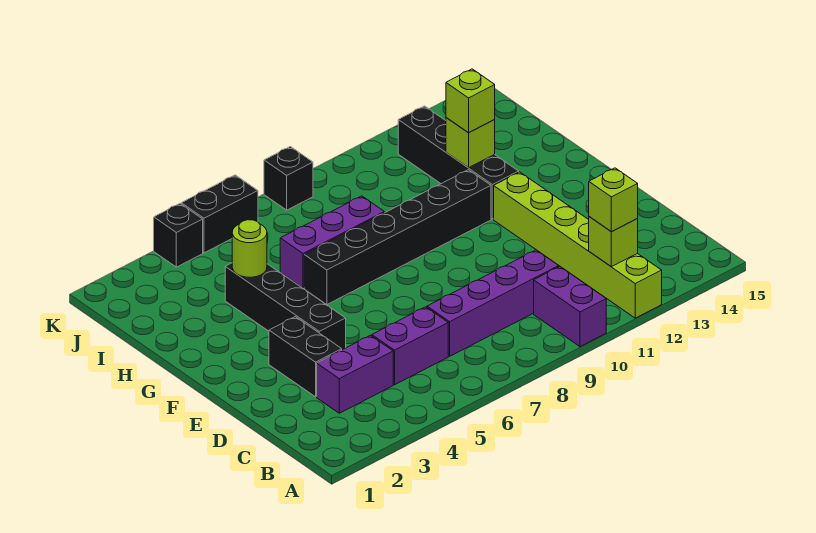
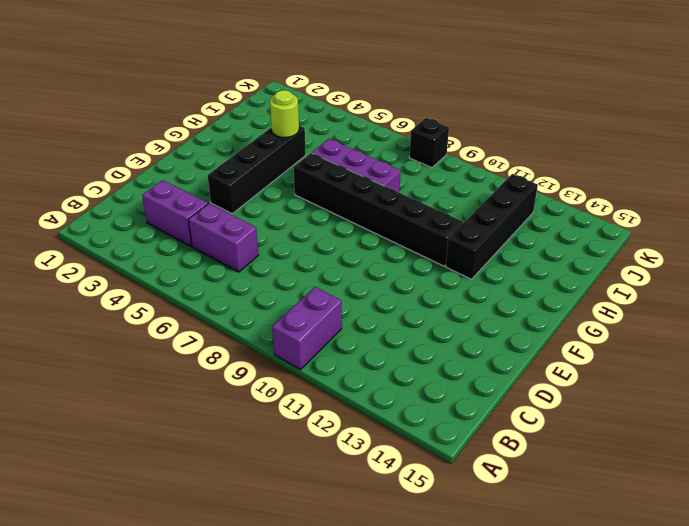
none -> lime 1x6 brick [494,172,662,318]
none -> purple 1x4 brick [427,250,559,356]
none -> black 1x2 brick [269,317,342,397]

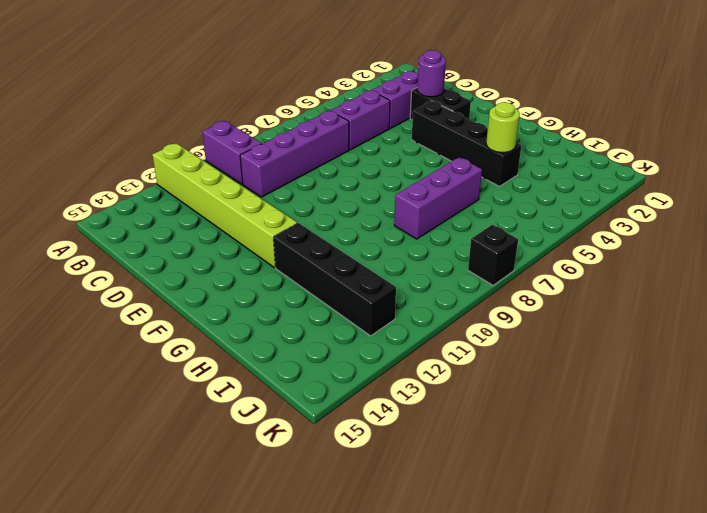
purple 1x1 round brick [417,50,446,97] -> none
none -> black 1x6 brick [304,170,491,305]
none -> black 1x1 brick [154,204,203,267]
none -> black 1x2 brick [181,175,258,253]

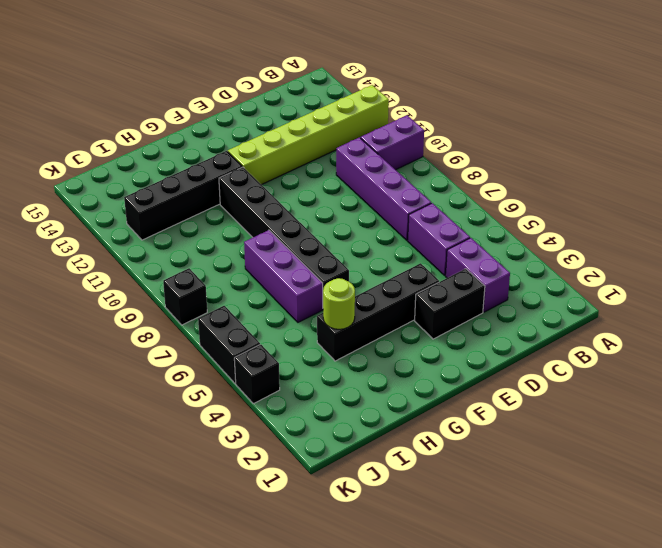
none -> lime 1x1 brick [589,217,638,267]
none -> lime 1x1 brick [446,118,495,168]
none -> lime 1x1 brick [589,168,638,232]

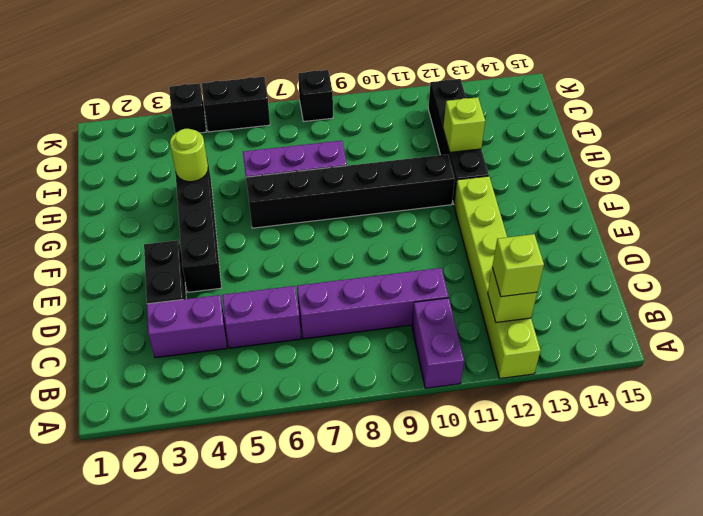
none -> lime 1x1 brick [446,69,495,133]

